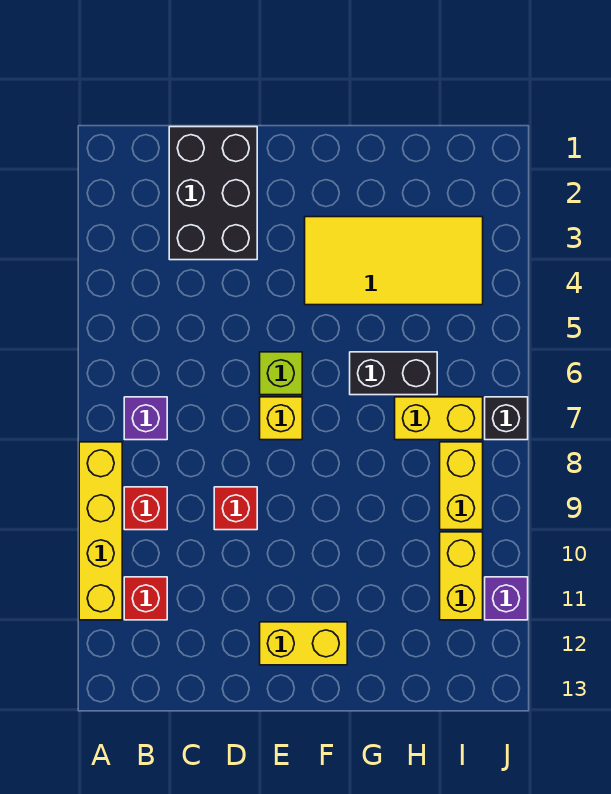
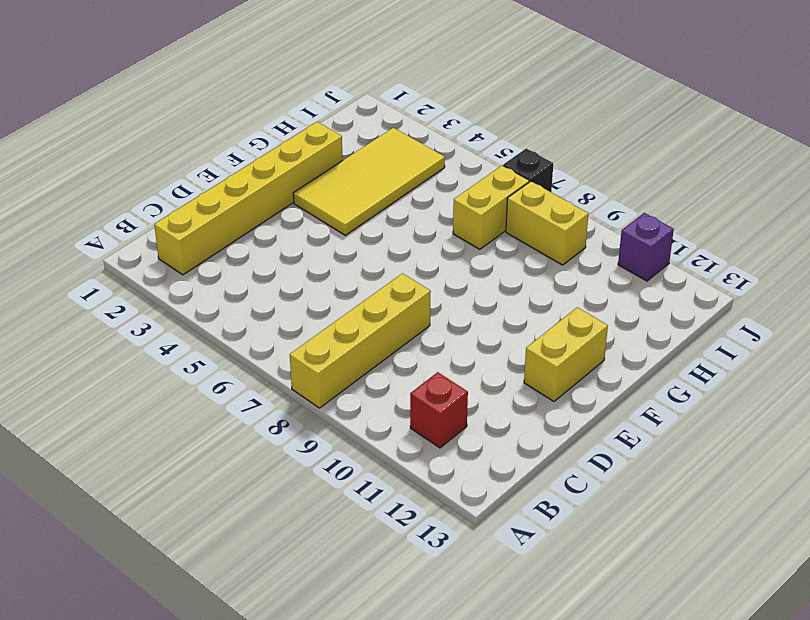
yellow 1x4 brick [290,273,431,408] -> yellow 1x4 brick turned to [79,442,122,620]
yellow 1x6 brick [154,122,343,275] -> black 2x3 brick [169,127,257,260]
none -> purple 1x1 brick [124,397,167,440]
none -> red 1x1 brick [124,487,167,530]
none -> red 1x1 brick [214,487,257,530]

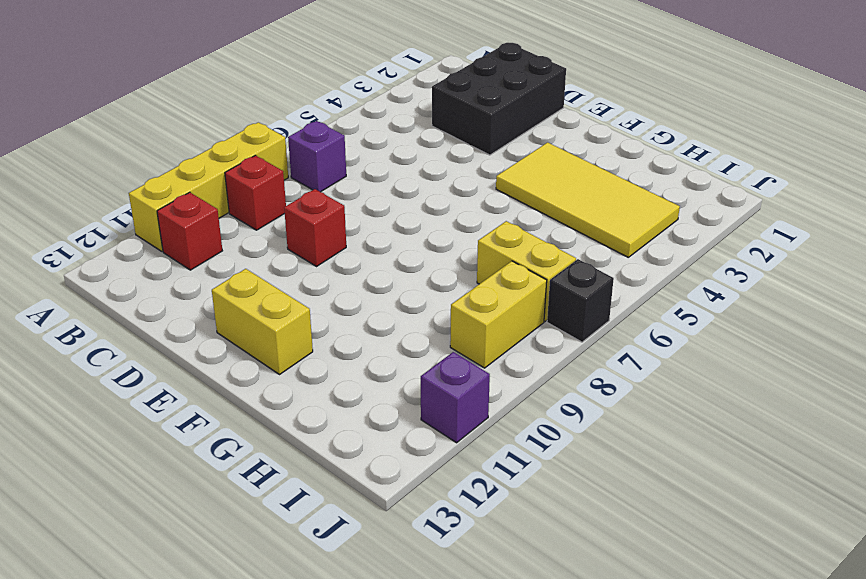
none -> lime 1x1 brick [260,352,302,395]
none -> yellow 1x1 brick [260,397,302,440]
none -> black 1x2 brick [350,352,437,395]

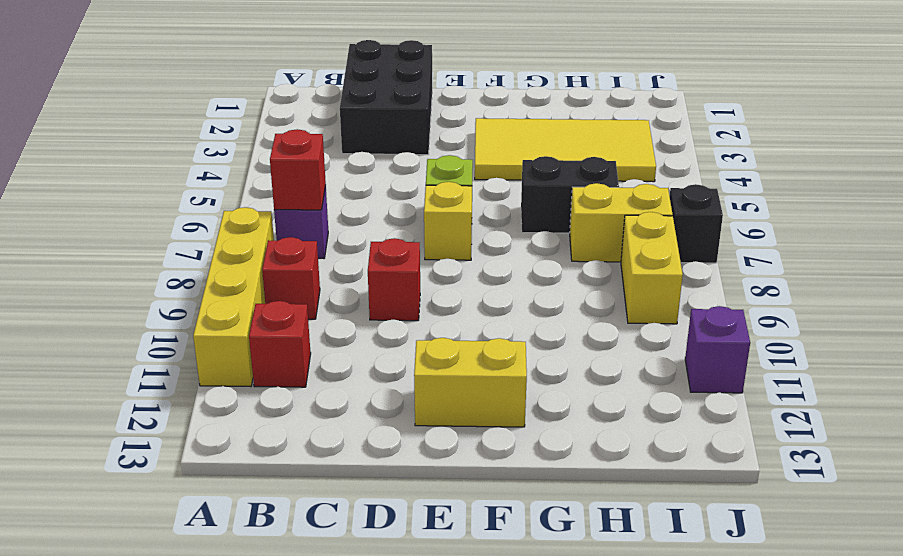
red 1x1 brick [270,129,326,210] -> none
none -> yellow 1x2 brick [440,532,483,620]

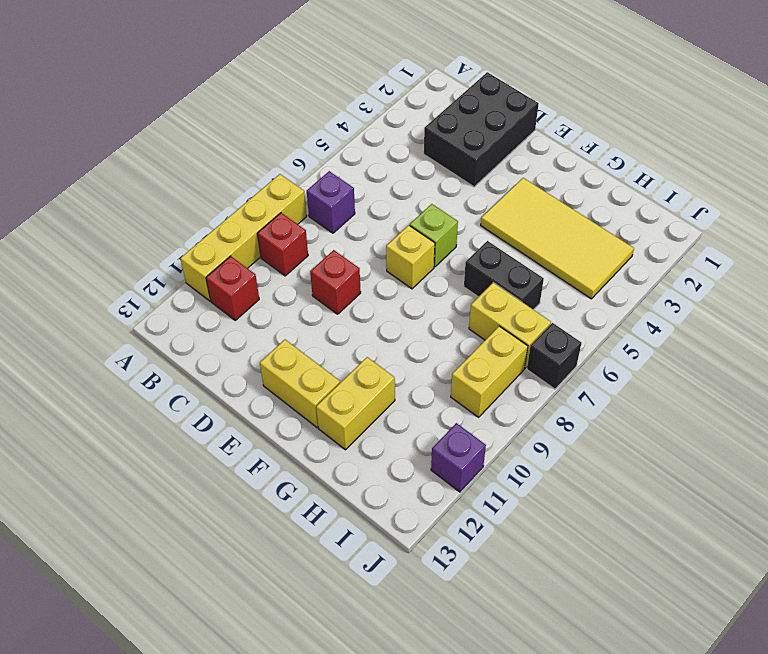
yellow 1x2 brick [316,357,395,450] -> yellow 1x2 brick moved to [440,532,483,620]

